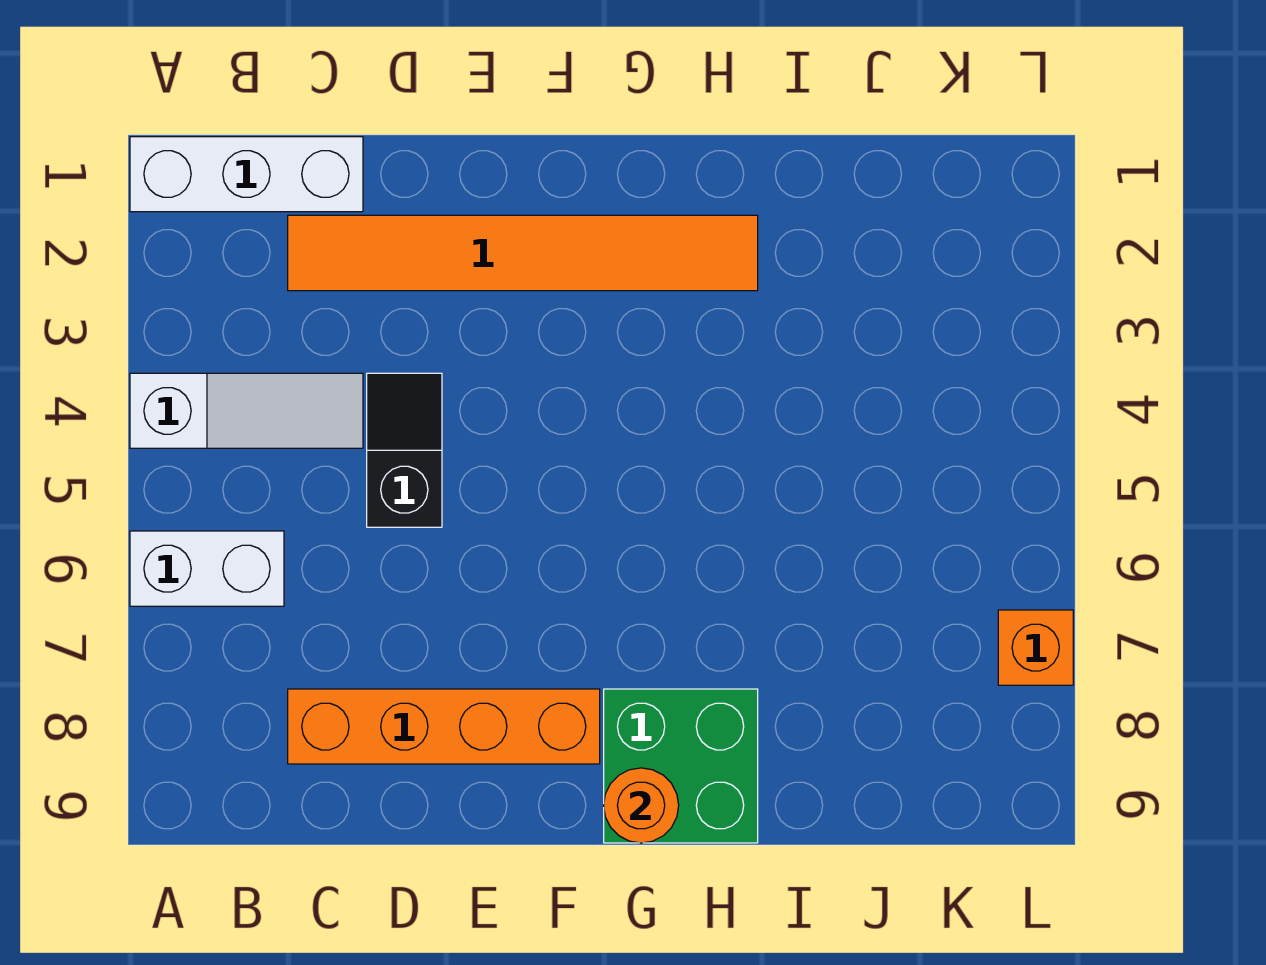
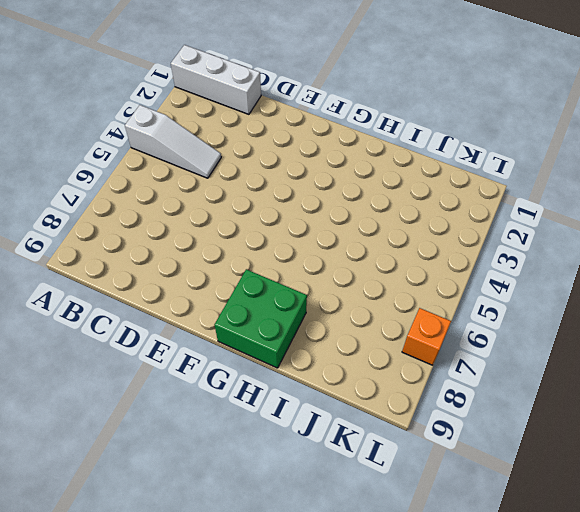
none -> white 1x2 brick [130,531,284,606]
none -> orange 1x6 tile [288,215,758,291]

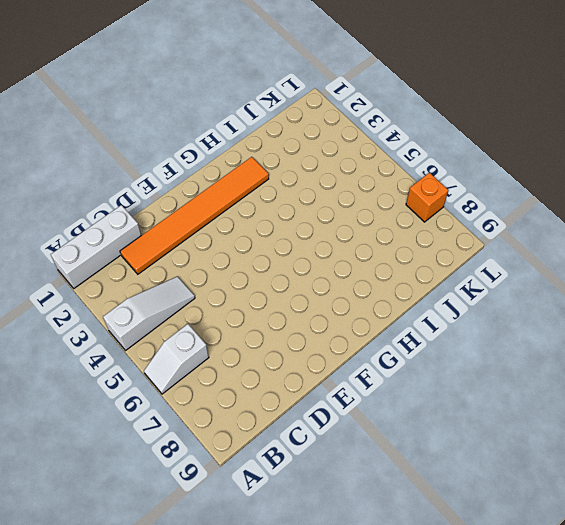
white 1x2 slope [144,324,209,394] -> white 1x2 brick [130,531,284,606]
none -> orange 1x4 brick [288,689,600,764]
none -> black 1x2 slope [367,373,442,527]

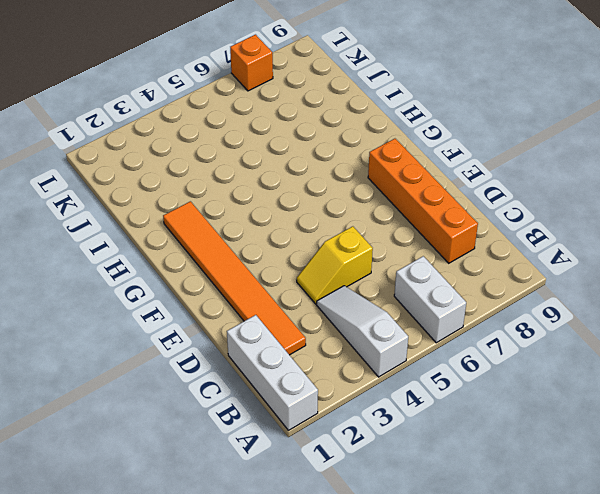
yellow 1x2 slope [297,226,373,304] -> black 1x2 slope [367,373,442,527]
none -> green 2x2 brick [604,689,758,843]
none -> orange 1x1 round brick [604,768,679,843]

